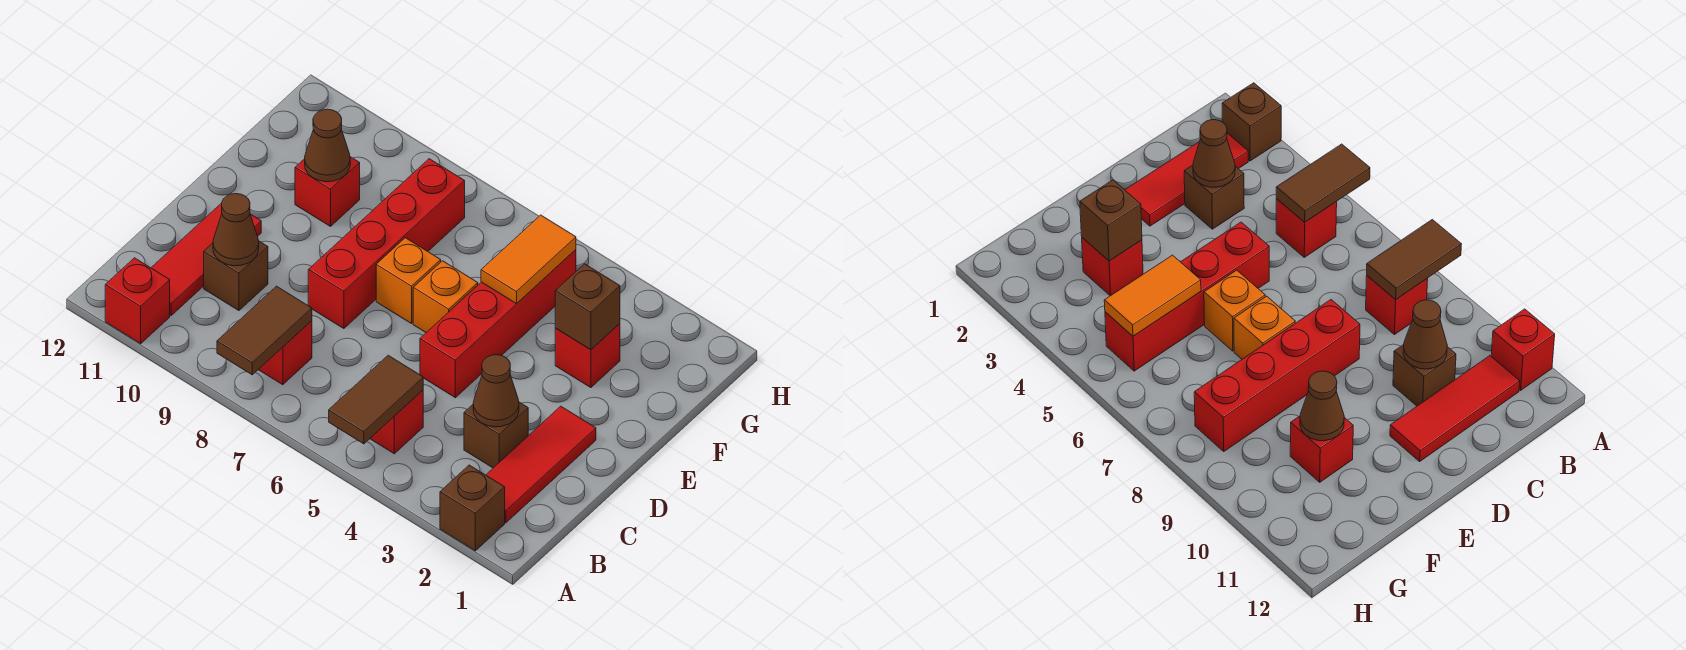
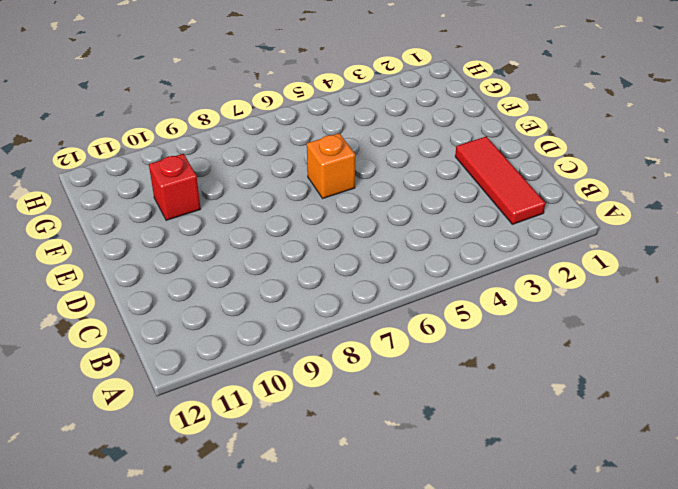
none -> brown 1x1 brick [440,465,505,551]
none -> red 1x1 brick [105,258,170,344]
none -> red 1x1 brick [370,390,423,454]

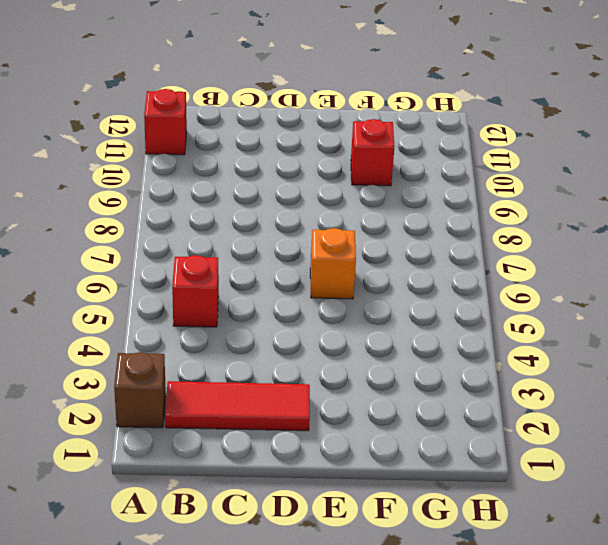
none -> red 1x1 brick [258,321,312,385]
none -> red 1x3 tile [151,203,261,315]
none -> brown 1x1 brick [464,402,528,468]

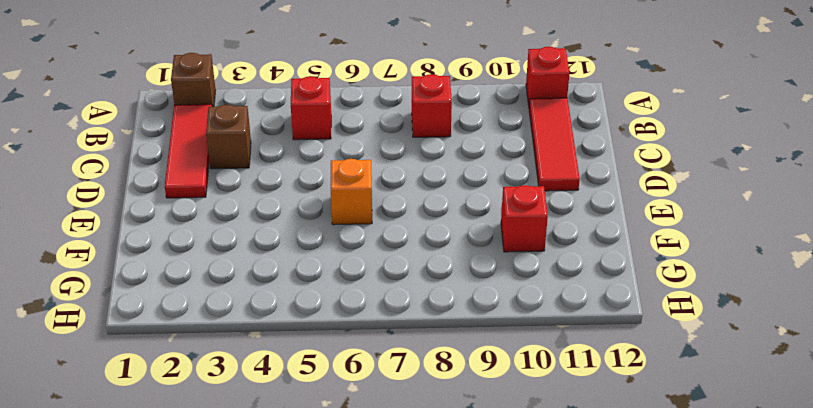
none -> brown 1x1 brick [204,241,268,311]
none -> red 1x4 brick [420,250,576,398]
none -> red 1x4 brick [308,159,465,329]

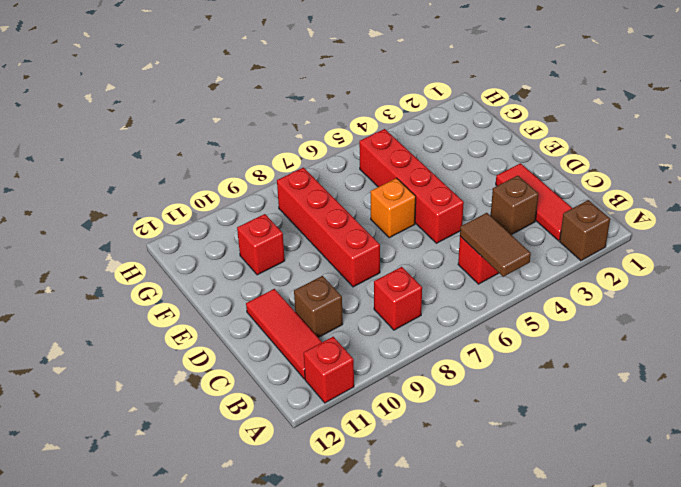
none -> orange 1x1 brick [376,238,441,324]
none -> red 1x1 brick [555,324,620,388]
none -> brown 1x2 tile [217,286,312,375]

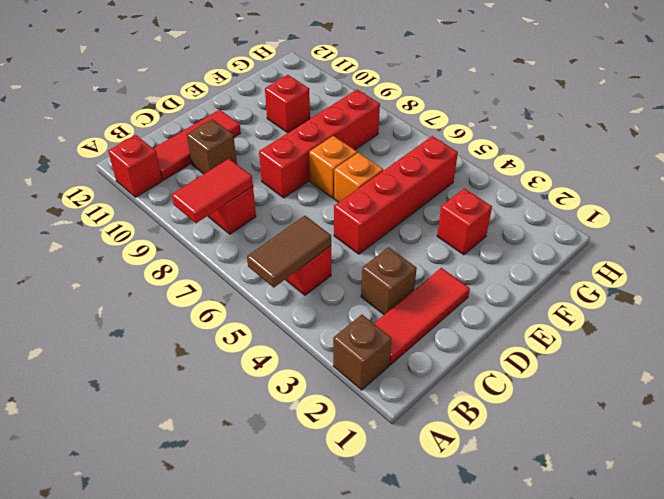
red 1x2 tile [172,159,253,223] -> brown 1x2 tile [217,286,312,375]
none -> brown 1x1 cone [473,355,519,427]
none -> brown 1x1 cone [213,194,259,266]
none -> brown 1x1 brick [555,264,620,350]

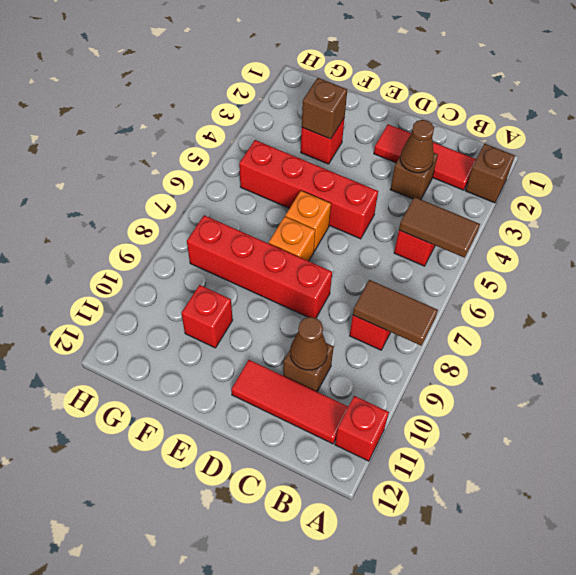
none -> orange 1x2 tile [481,215,576,304]
none -> brown 1x1 cone [305,109,350,182]

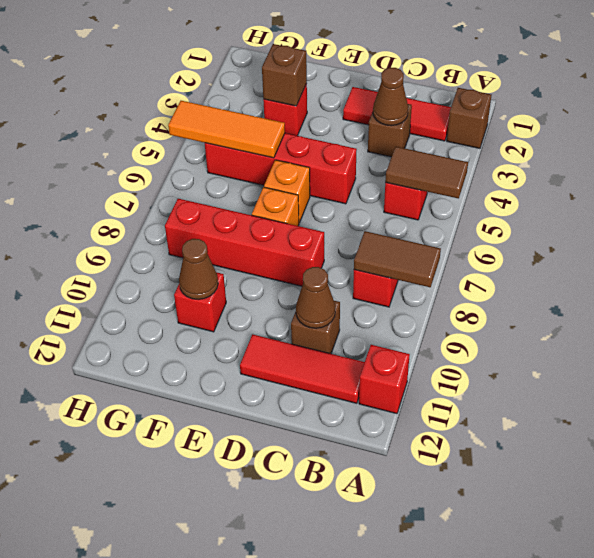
orange 1x3 tile [168,101,285,158] -> orange 1x2 tile [481,215,576,304]

